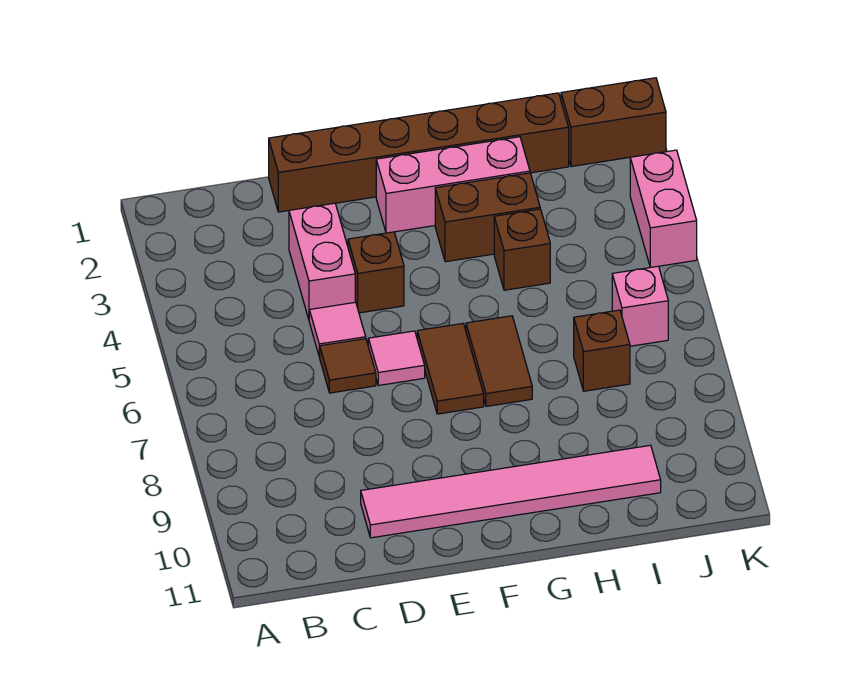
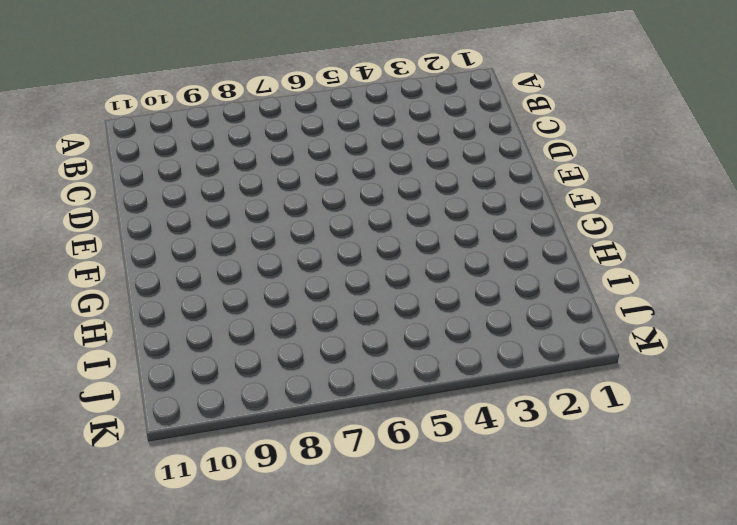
none -> brown 1x6 brick [269,93,569,212]
none -> pink 1x2 brick [289,203,355,319]
none -> pink 1x1 tile [309,302,366,357]

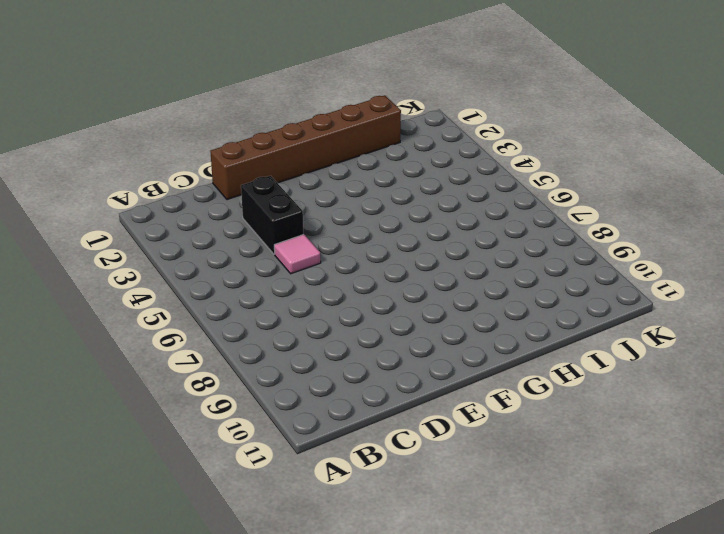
black 1x2 brick [241,176,303,254] -> pink 1x2 brick [289,203,355,319]
none -> brown 1x1 tile [320,339,376,393]
none -> pink 1x6 tile [361,445,661,538]
none -> brown 1x1 brick [348,232,404,313]

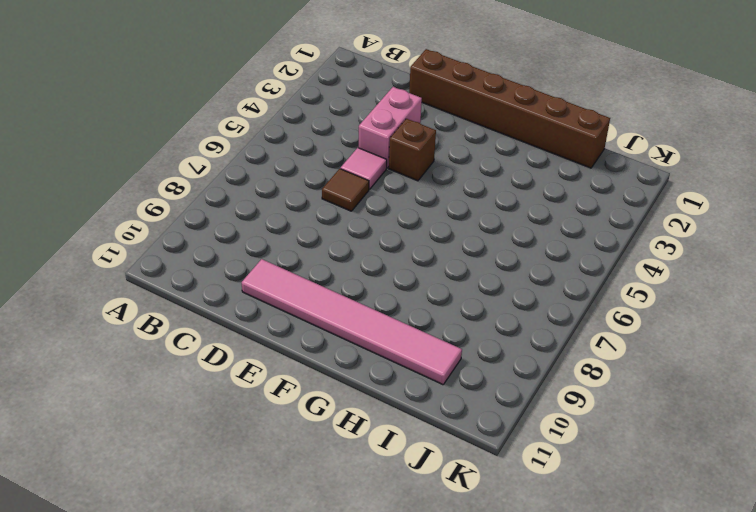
none -> pink 1x1 tile [368,331,425,385]
none -> pink 1x3 brick [376,137,530,233]
none -> brown 1x2 tile [417,323,484,414]

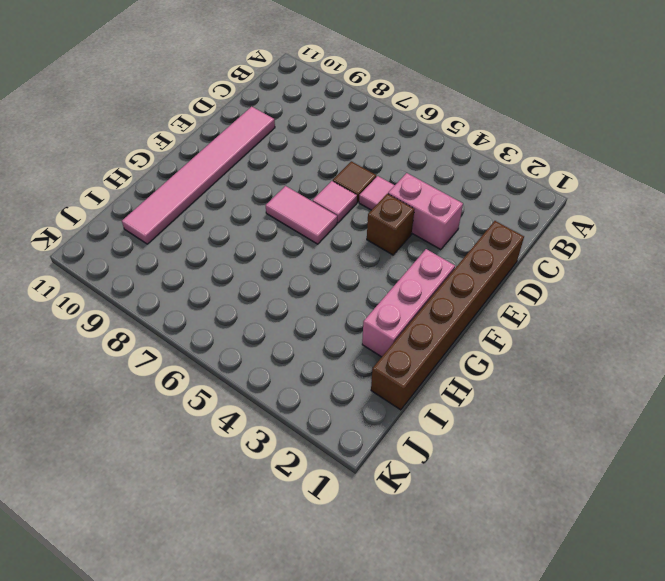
pink 1x2 tile [266,186,337,244] -> brown 1x2 tile [417,323,484,414]
none -> brown 1x2 brick [435,173,540,262]
none -> brown 1x2 tile [466,316,532,406]
none -> brown 1x1 brick [494,209,550,290]

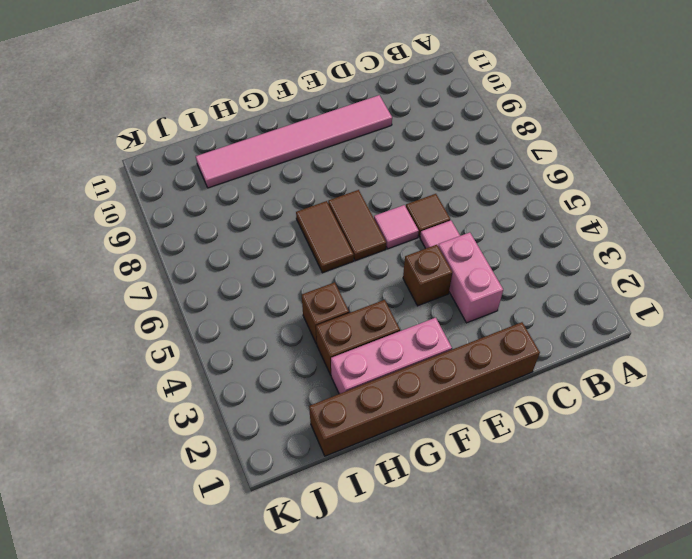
none -> brown 1x1 brick [574,310,630,391]
none -> brown 1x2 brick [561,78,666,167]
none -> pink 1x1 brick [612,266,668,346]

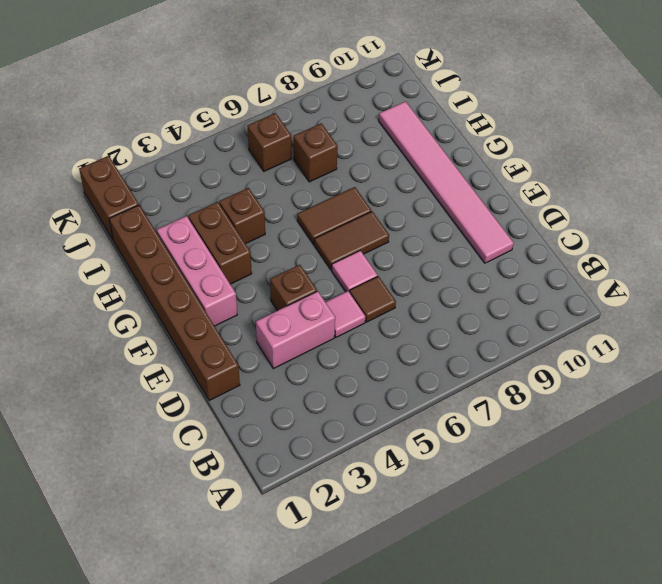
brown 1x1 brick [248,113,291,171] -> pink 1x1 brick [612,266,668,346]
none -> pink 1x2 brick [630,150,697,267]

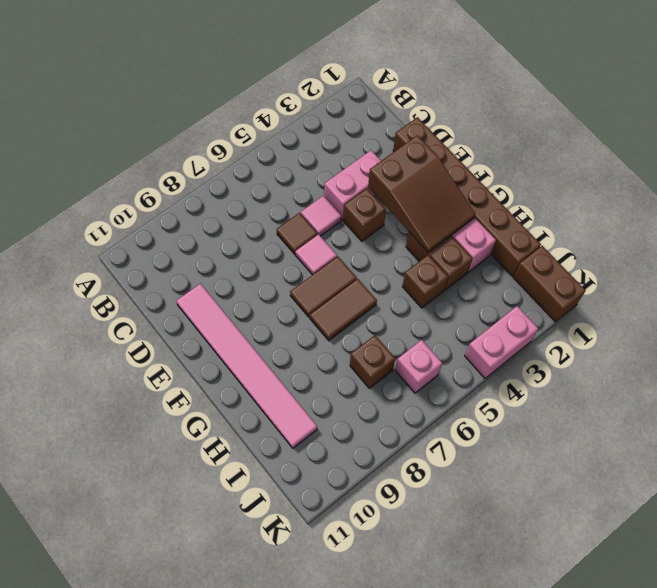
brown 2x3 slope [368,135,476,252] -> none

